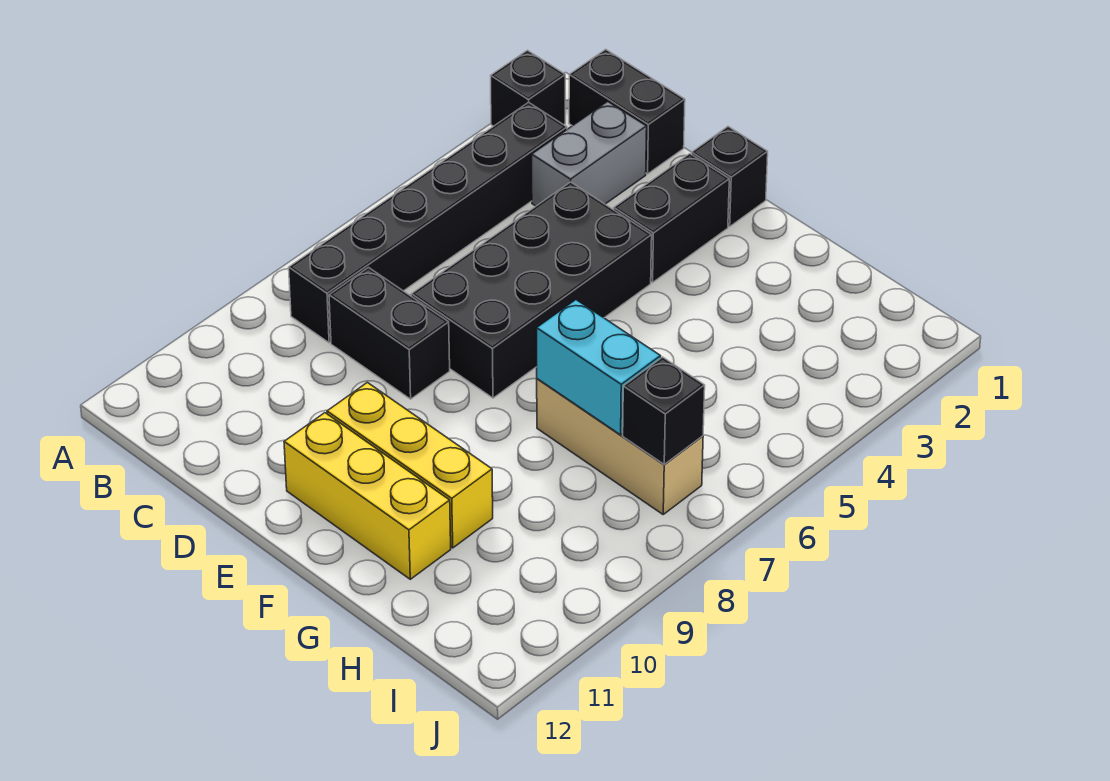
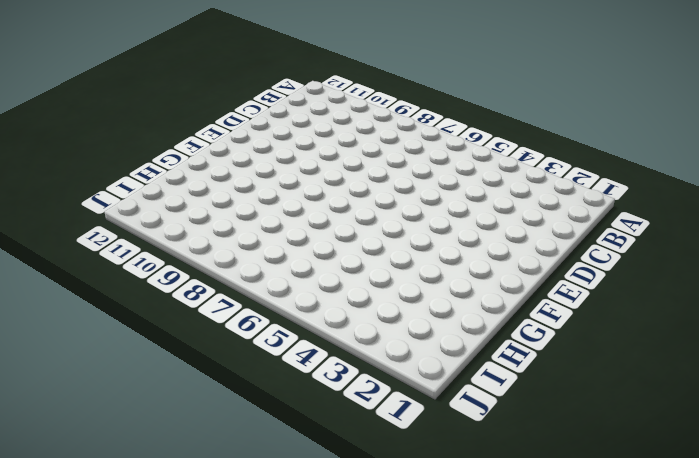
none -> black 1x1 brick [491,50,565,126]
none -> black 1x2 brick [569,49,685,174]
none -> black 1x6 brick [289,102,567,343]

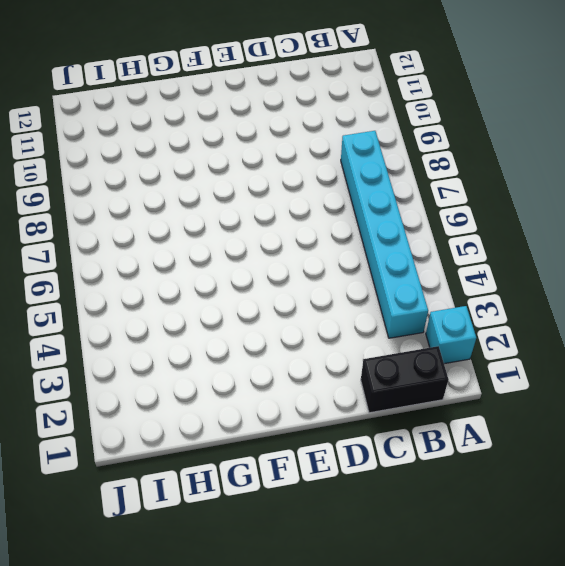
cyan 1x1 brick [426,306,476,364] -> black 1x1 brick [491,50,565,126]
cyan 1x6 brick [341,131,428,338] -> black 1x6 brick [289,102,567,343]
none -> grey 1x2 brick [532,101,647,206]
none -> black 1x2 brick [329,268,450,399]
none -> black 2x4 brick [411,182,652,398]

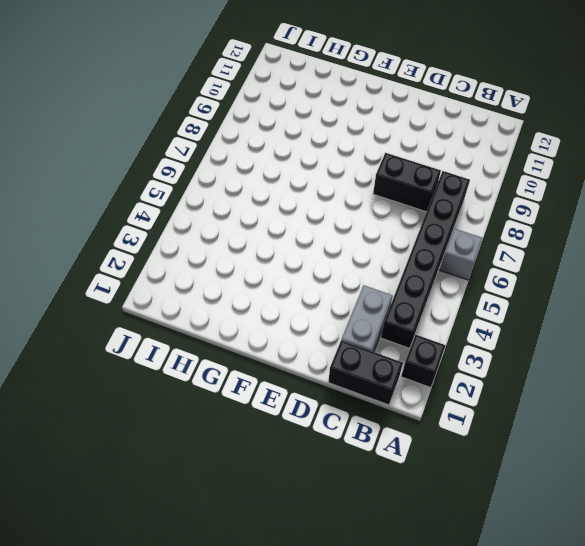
grey 1x1 brick [440,228,483,280] -> none
none -> black 2x4 brick [411,182,652,398]
none -> black 1x1 brick [692,127,768,227]
none -> black 1x2 brick [614,154,729,282]

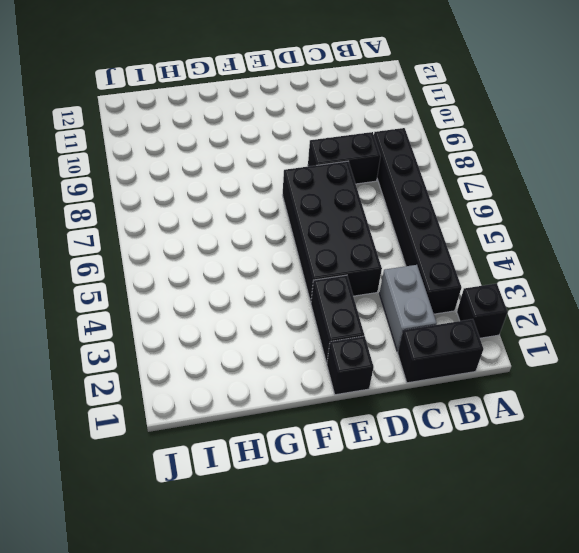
none -> yellow 1x3 brick [327,382,493,548]
none -> yellow 1x3 brick [284,413,451,579]
none -> tan 1x3 brick [537,379,703,514]

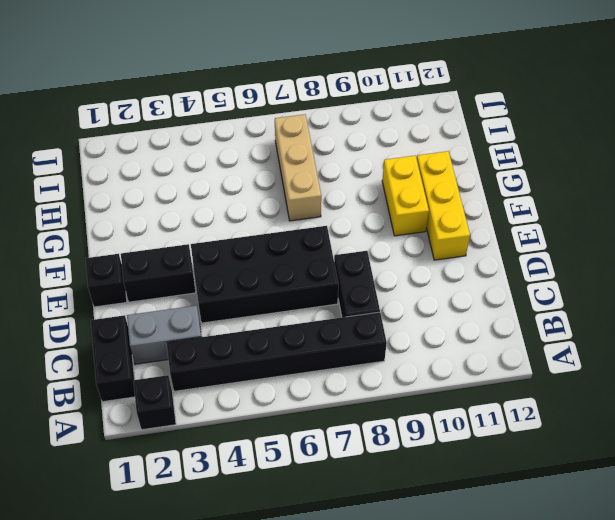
yellow 1x2 brick [382,156,429,236] -> yellow 1x3 brick [327,382,493,548]
none -> cyan 1x2 brick [537,300,661,435]
none -> black 1x1 brick [623,357,705,465]

